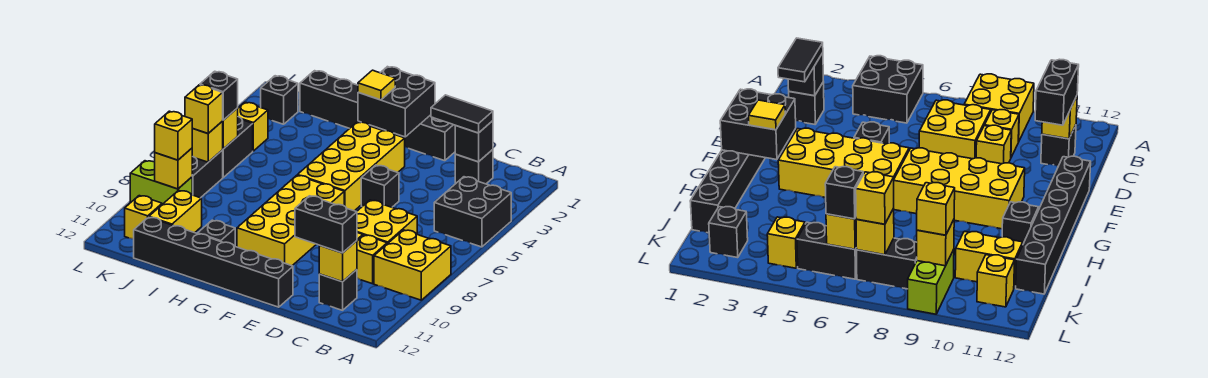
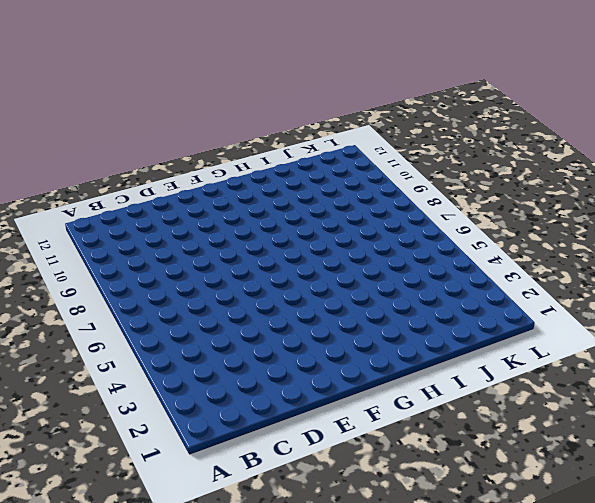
none -> black 2x2 brick [434,177,511,247]
none -> yellow 2x2 brick [374,230,451,300]
none -> black 1x1 brick [455,150,493,184]
none -> yellow 2x2 brick [357,200,417,244]

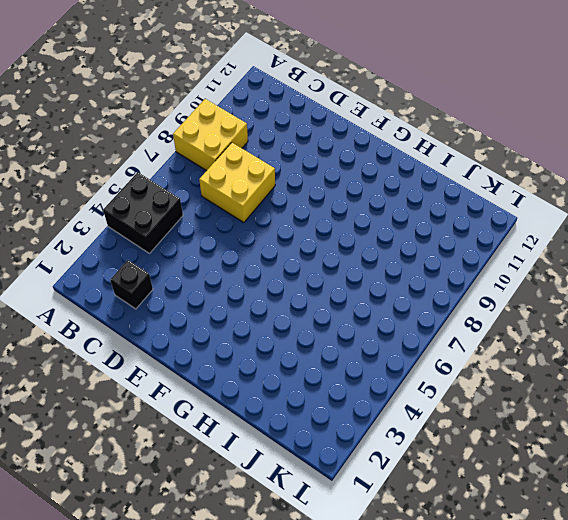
none -> yellow 1x1 brick [357,235,387,284]
none -> black 1x1 brick [319,270,357,310]
none -> yellow 1x1 brick [976,125,1011,164]
none -> black 1x6 brick [300,71,455,161]

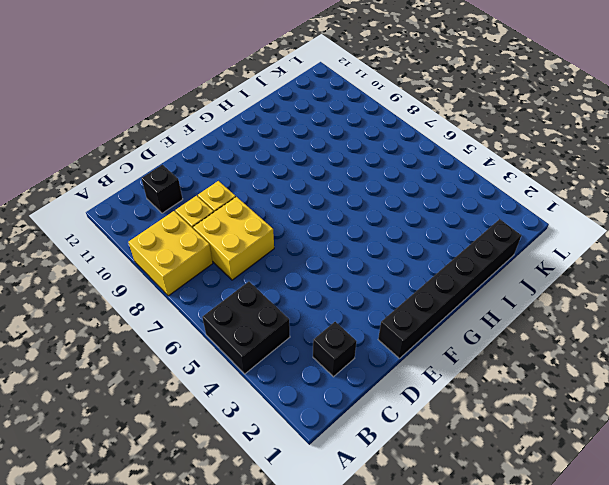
none -> black 1x1 brick [361,165,399,207]
none -> black 1x6 brick [134,217,293,307]
none -> yellow 2x4 brick [298,122,405,211]
none -> yellow 2x4 brick [237,175,344,266]

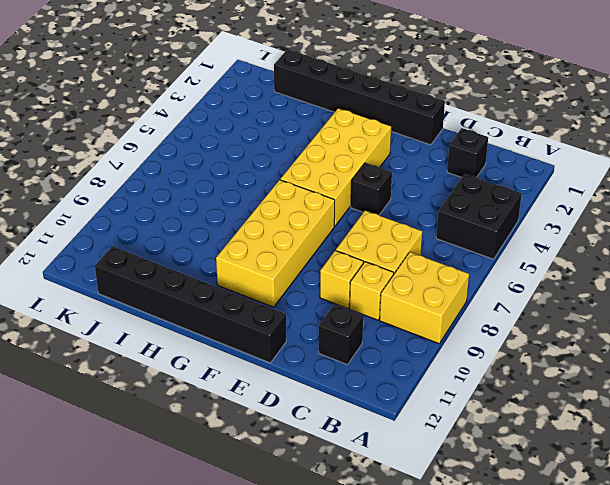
none -> black 1x1 brick [198,220,235,246]
none -> yellow 1x2 brick [149,190,202,233]
none -> black 1x1 brick [261,76,298,124]
none -> yellow 1x1 brick [238,102,268,151]

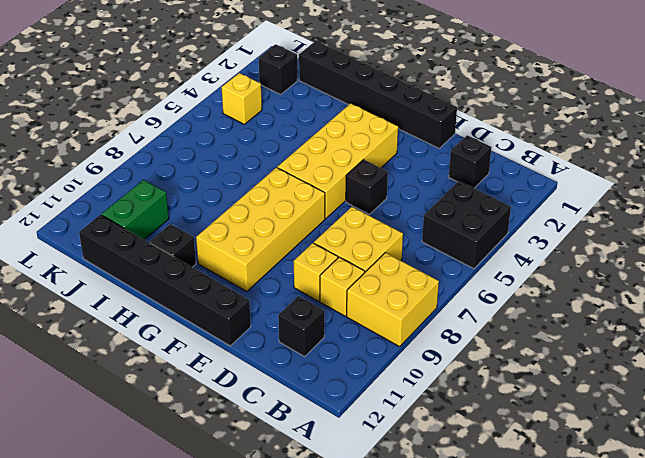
green 1x2 brick [102,180,169,240] -> yellow 1x2 brick [149,190,202,233]
none -> black 1x2 brick [223,117,253,177]
none -> black 1x2 brick [192,150,223,198]
none -> lime 1x2 brick [130,161,192,204]
none -> yellow 1x1 brick [125,196,162,239]

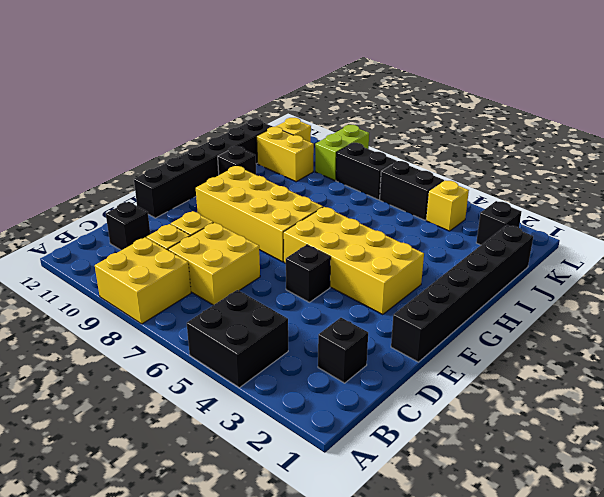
none -> black 1x1 brick [455,121,493,162]
none -> yellow 1x1 brick [319,241,357,282]
none -> black 2x2 brick [358,67,435,137]
none -> yellow 1x1 brick [222,108,238,149]

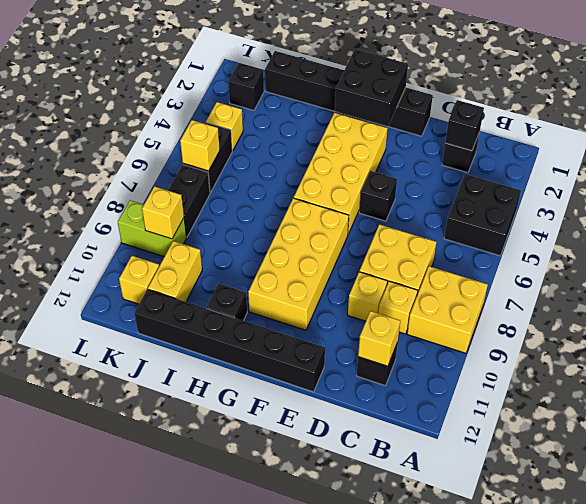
none -> yellow 1x1 brick [192,122,223,162]
none -> black 1x2 tile [431,95,493,133]
none -> black 1x2 brick [295,196,357,253]
none -> yellow 1x1 tile [358,70,395,100]

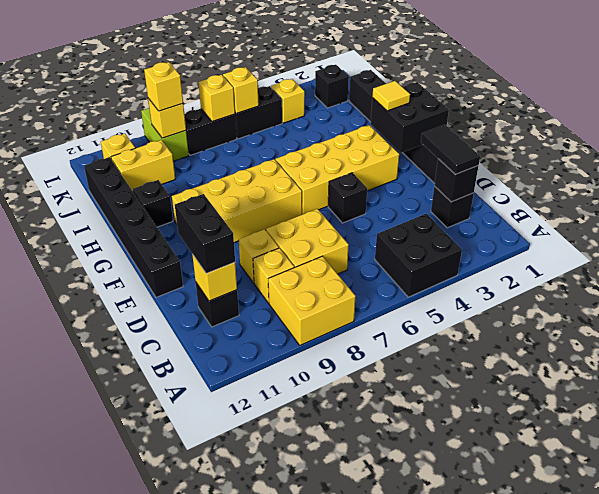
none -> black 1x1 brick [200,71,238,120]
none -> yellow 1x1 brick [185,85,223,133]

